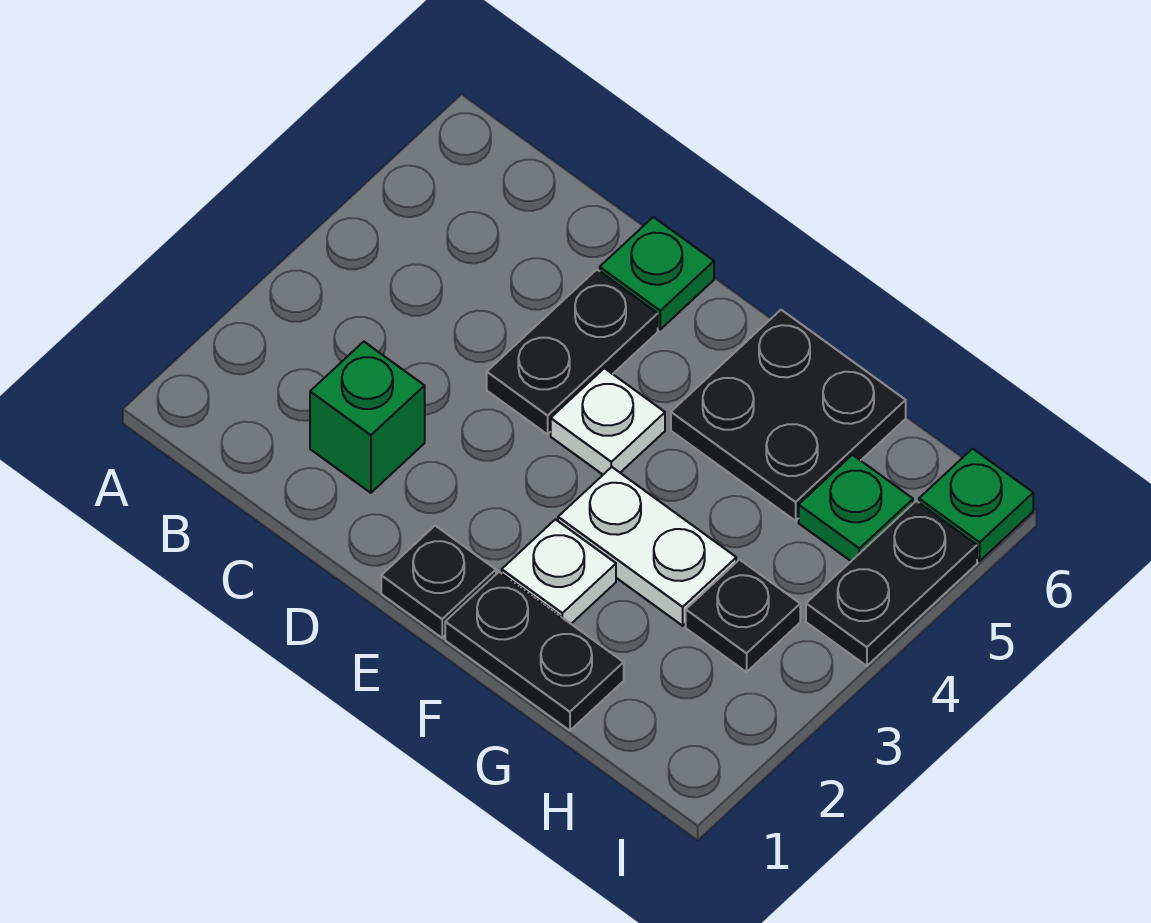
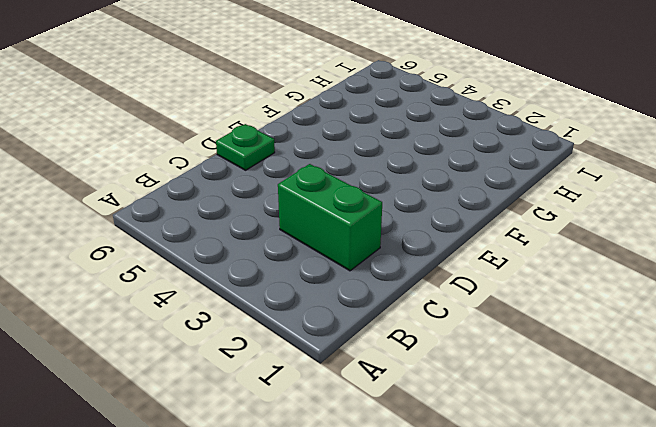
green 1x2 brick [278,164,382,271] -> green 1x1 brick [310,342,425,493]
none -> black 1x2 plate [487,270,658,434]
none -> black 1x1 plate [381,526,496,638]
none -> white 1x1 plate [551,368,665,474]

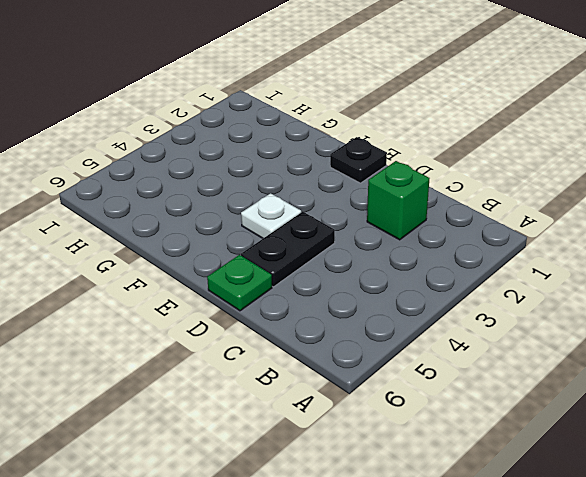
none -> black 1x2 plate [445,572,624,731]
none -> white 1x1 plate [502,519,616,624]
none -> white 1x2 plate [558,467,736,626]

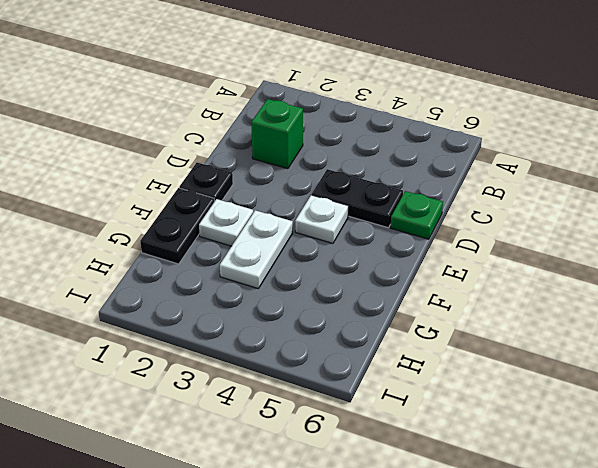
none -> black 2x2 plate [671,310,906,521]
none -> black 1x1 plate [686,560,800,672]
none -> green 1x1 plate [799,455,913,561]

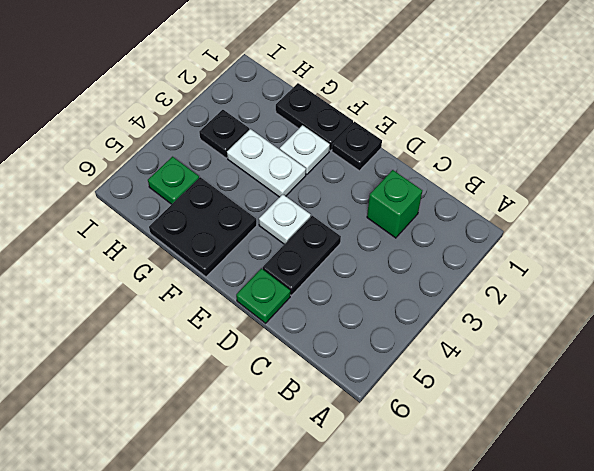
none -> black 1x2 plate [806,501,977,666]
none -> green 1x1 plate [919,449,1033,561]

